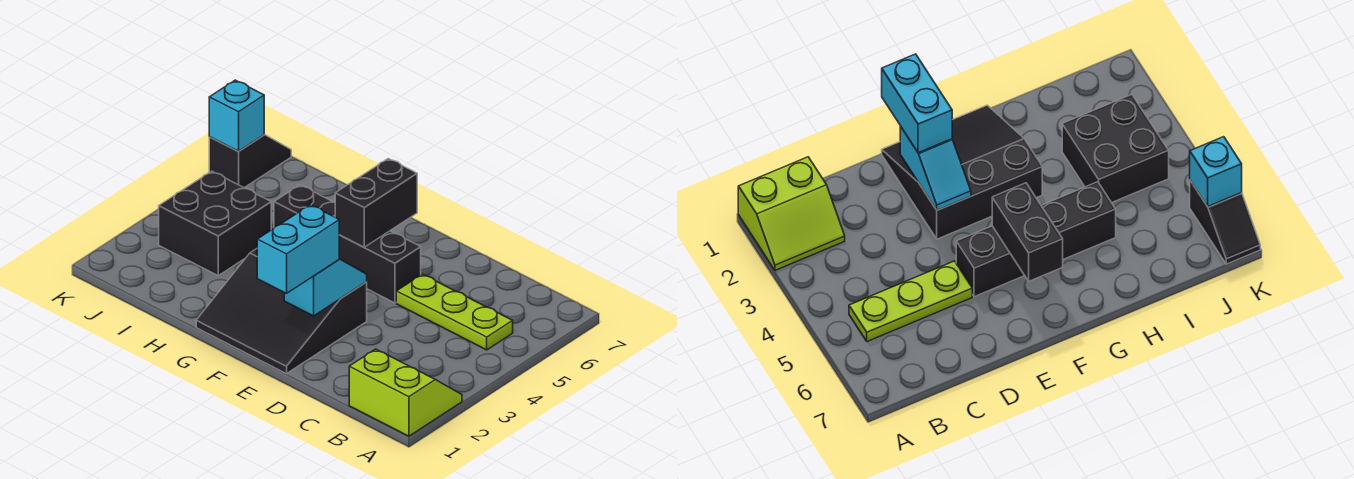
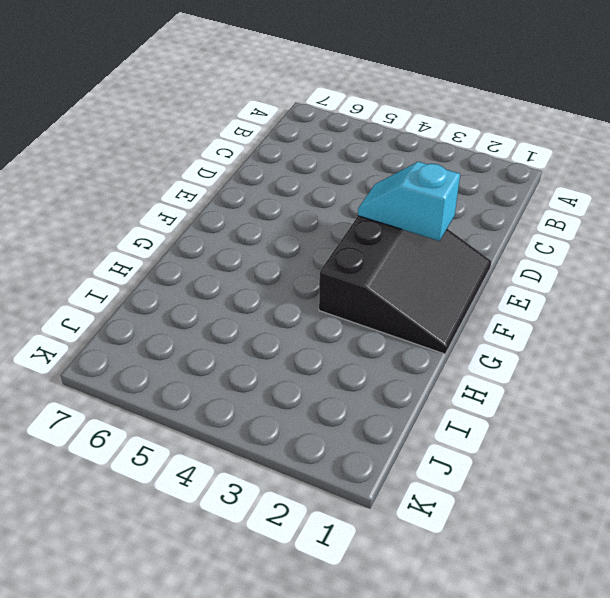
none -> lime 2x2 slope [349,349,462,436]
none -> lime 1x3 plate [396,274,513,350]

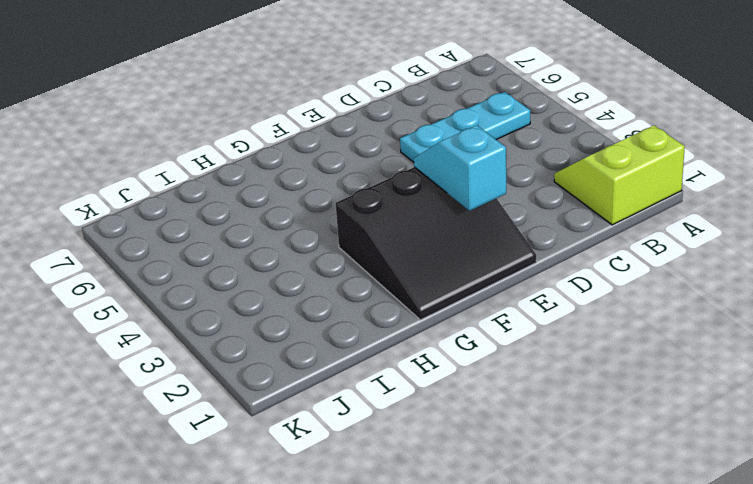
cyan 1x3 plate [400,92,530,162] -> lime 1x3 plate [396,274,513,350]
none -> black 1x4 brick [274,185,421,303]
none -> black 2x2 brick [159,171,271,276]

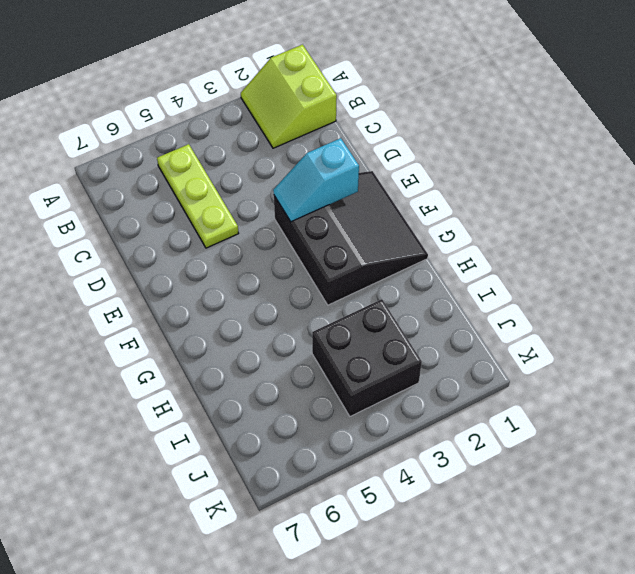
none -> black 1x4 brick [274,185,421,303]
none -> black 1x2 slope [209,134,291,188]

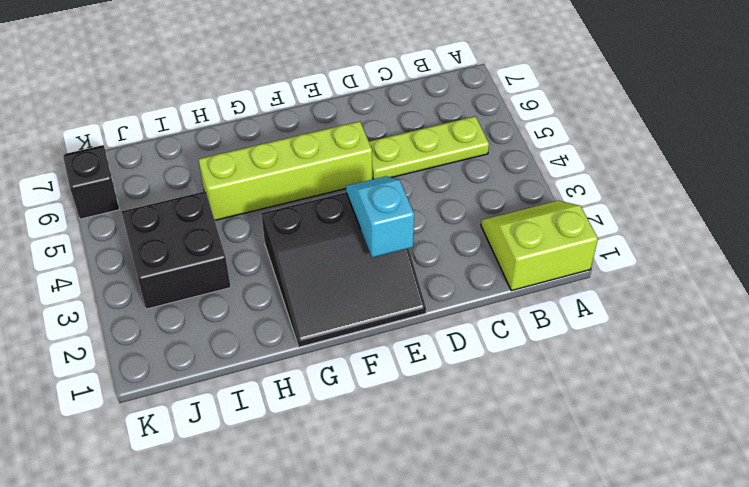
lime 1x4 brick [199,121,372,220] -> black 1x4 brick [274,185,421,303]
none -> black 1x2 brick [335,159,417,247]
none -> cyan 1x1 brick [209,80,264,151]

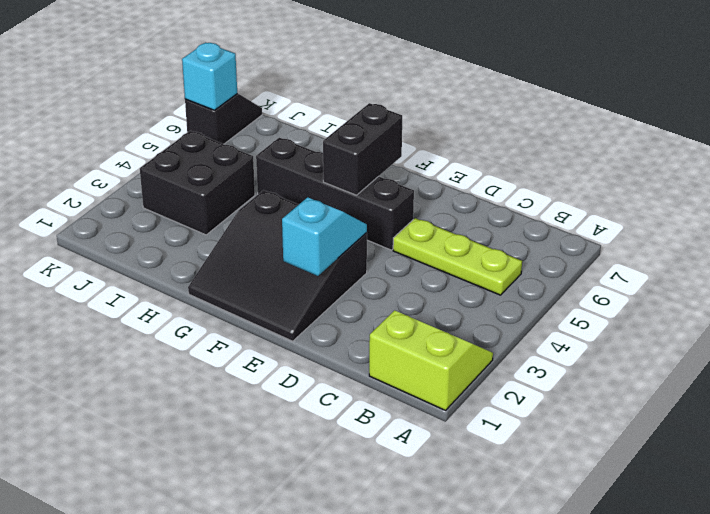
none -> cyan 1x2 brick [257,205,339,294]

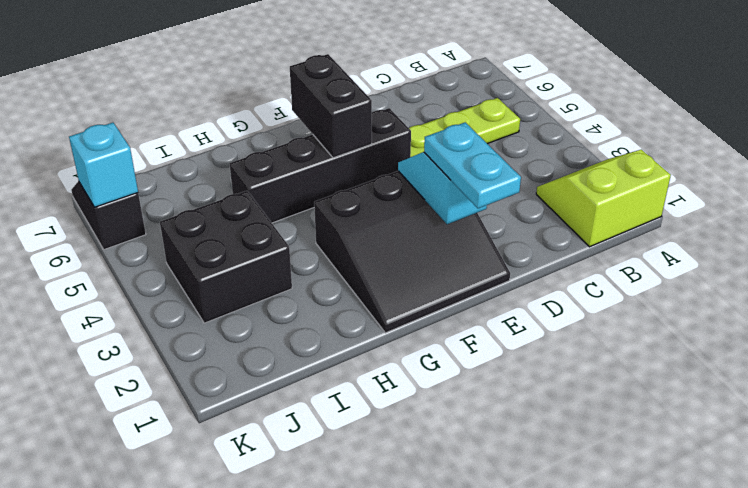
cyan 1x2 plate [424,122,521,208] -> cyan 1x2 brick [257,205,339,294]

